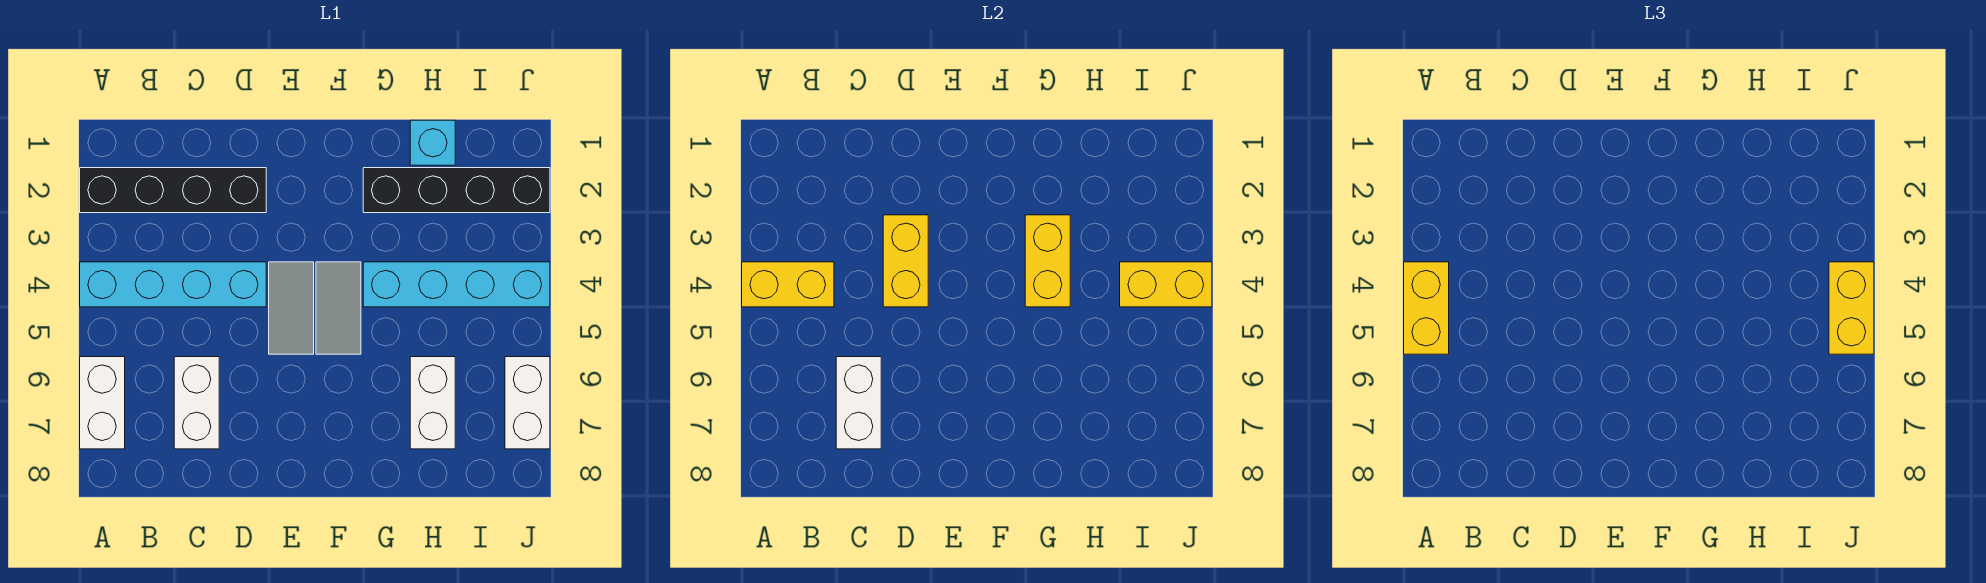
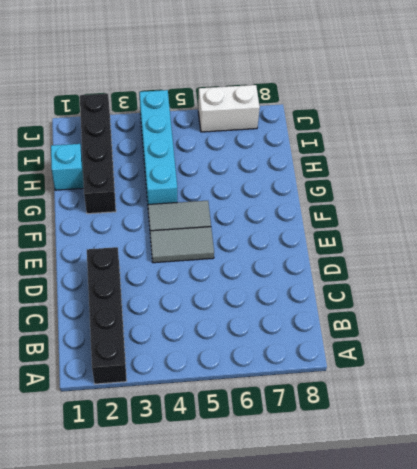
none -> cyan 1x4 brick [80,262,266,307]
none -> white 1x2 brick [80,357,125,449]
none -> white 1x2 brick [174,357,219,449]

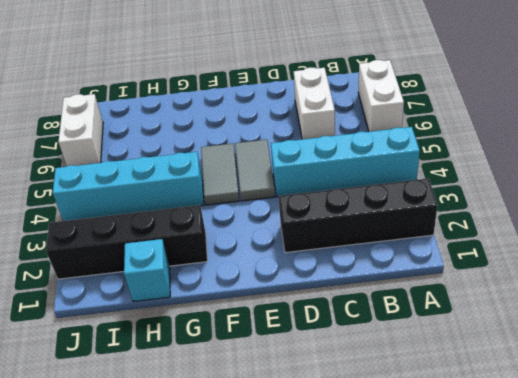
none -> white 1x2 brick [410,357,455,449]
none -> yellow 1x2 brick [742,262,834,307]
none -> white 1x2 brick [836,357,881,449]

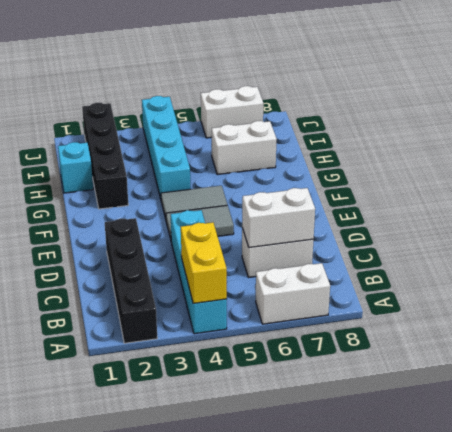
none -> yellow 1x2 brick [883,215,928,307]
none -> yellow 1x2 brick [1025,215,1070,307]
none -> yellow 1x2 brick [1120,262,1212,307]

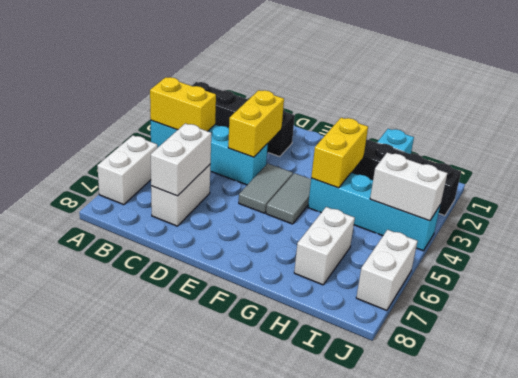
white 1x2 brick [370,153,447,221] -> yellow 1x2 brick [1120,262,1212,307]
none -> yellow 1x2 brick [1404,262,1449,354]
none -> yellow 1x2 brick [1829,262,1874,354]

